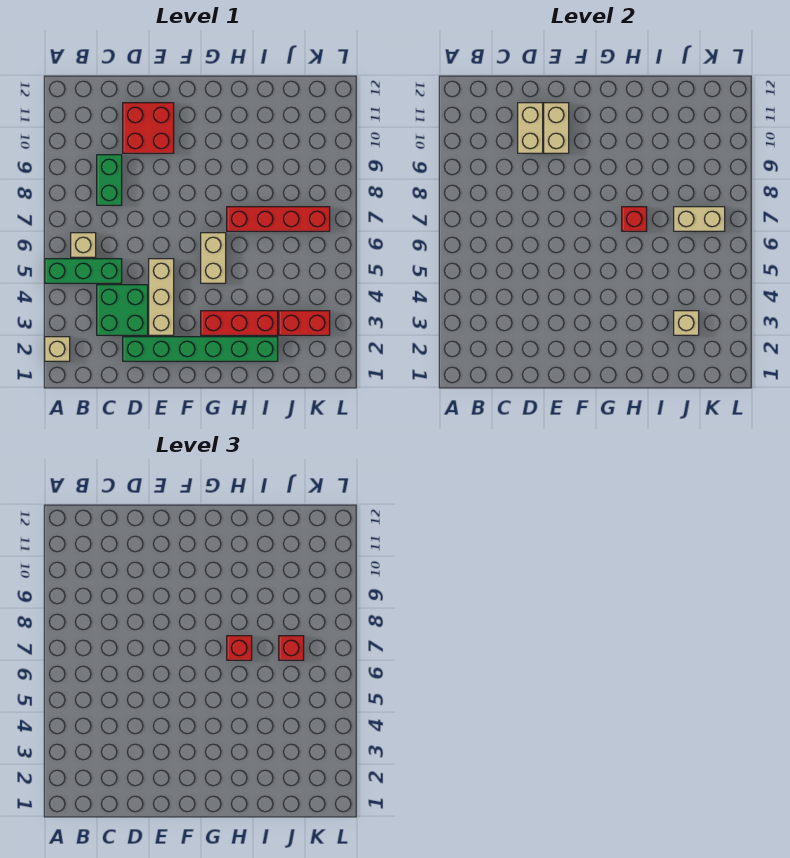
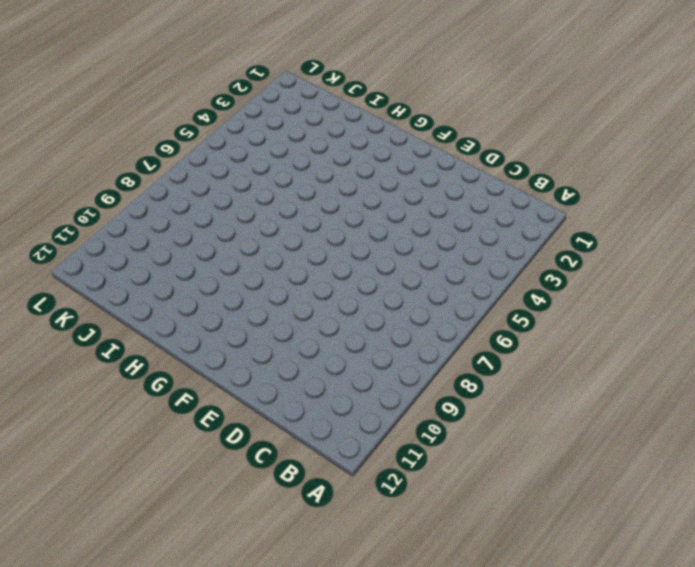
none -> tan 1x1 brick [45,337,70,361]
none -> green 1x3 brick [45,259,122,283]
none -> tan 1x1 brick [71,233,96,257]

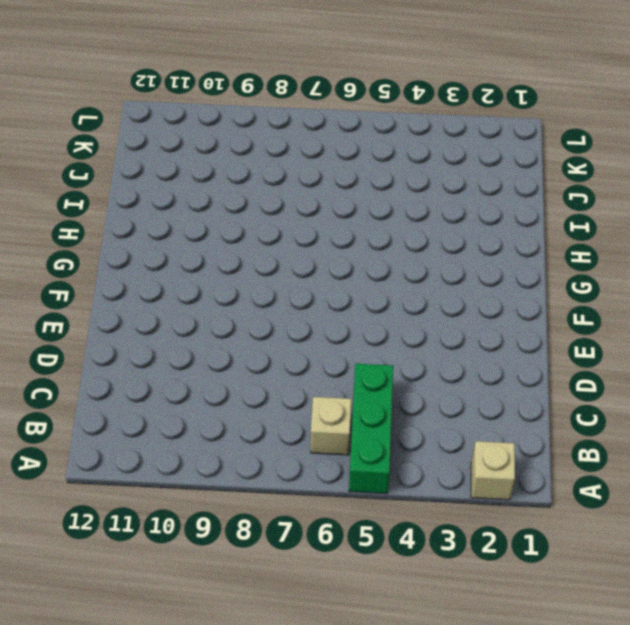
none -> green 2x2 brick [97,285,148,335]
none -> green 1x2 brick [97,155,122,205]
none -> green 1x6 brick [123,337,278,361]

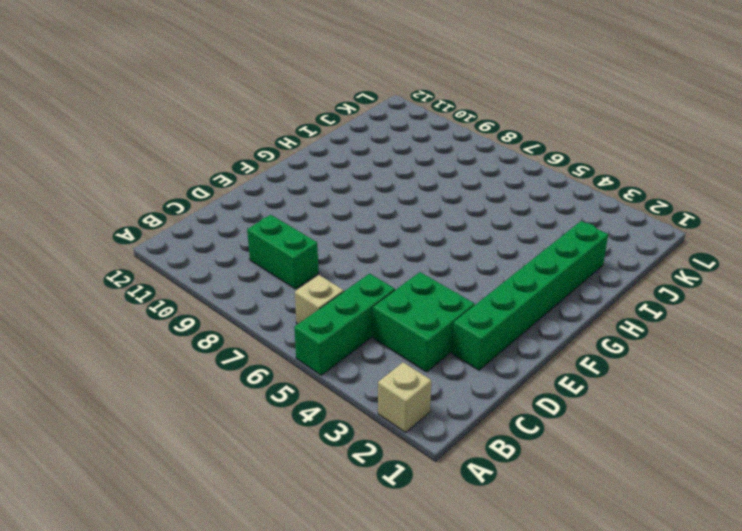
none -> red 2x2 brick [123,103,174,153]
none -> tan 1x3 brick [149,259,174,335]
none -> red 1x3 brick [201,311,278,335]

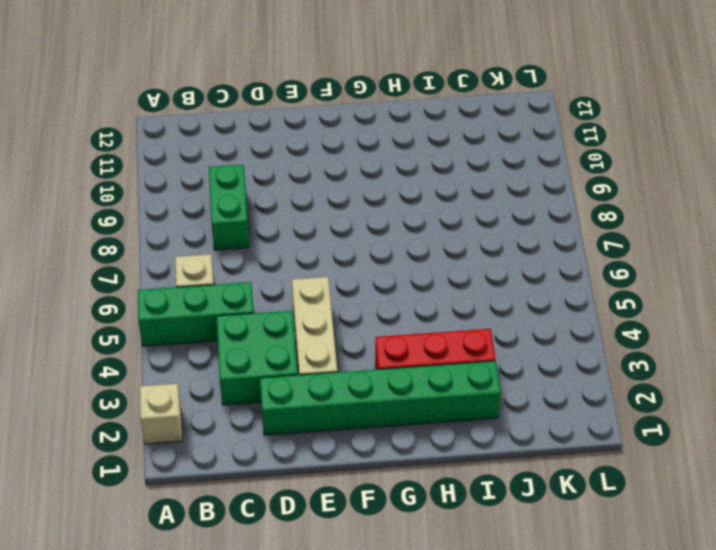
none -> red 2x2 brick [123,103,174,153]
none -> tan 1x2 brick [201,233,226,283]
none -> red 1x4 brick [227,207,330,231]

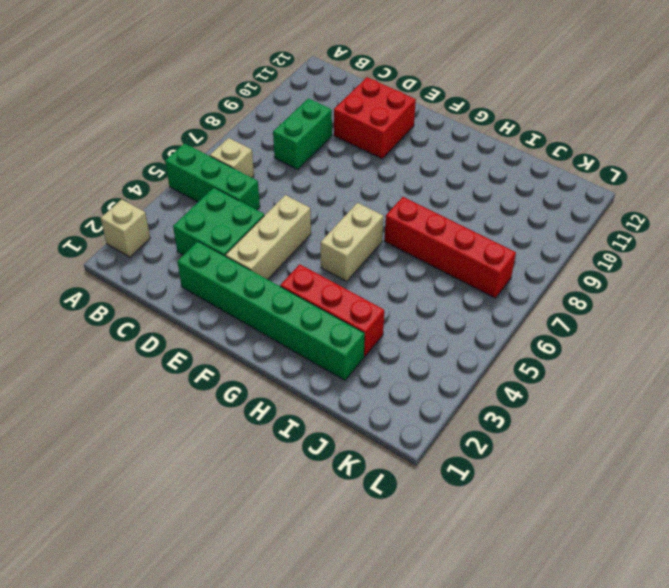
none -> red 1x2 brick [279,311,330,335]
none -> tan 1x2 brick [518,103,543,153]
none -> tan 1x2 brick [544,103,569,153]

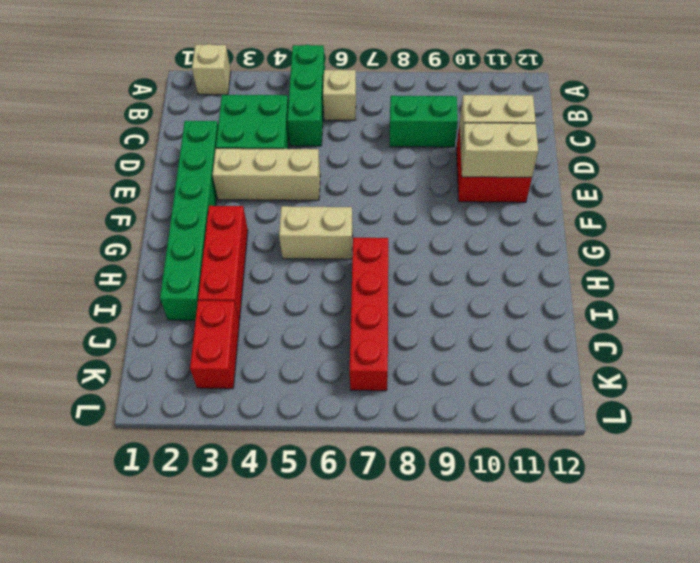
none -> red 1x1 brick [622,207,647,231]
none -> tan 1x1 brick [674,311,699,335]
none -> tan 1x2 brick [674,207,725,231]

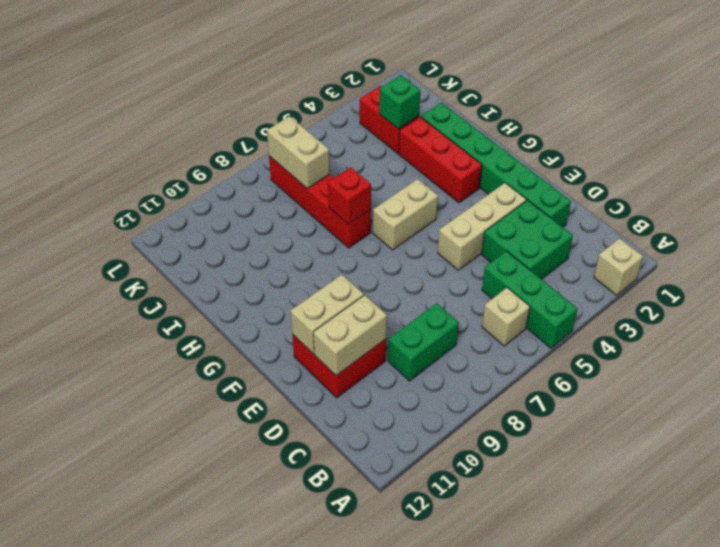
green 1x1 brick [379,75,420,129] -> tan 1x1 brick [674,311,699,335]
none -> red 1x1 brick [227,636,252,660]
none -> red 1x1 brick [279,636,304,660]

